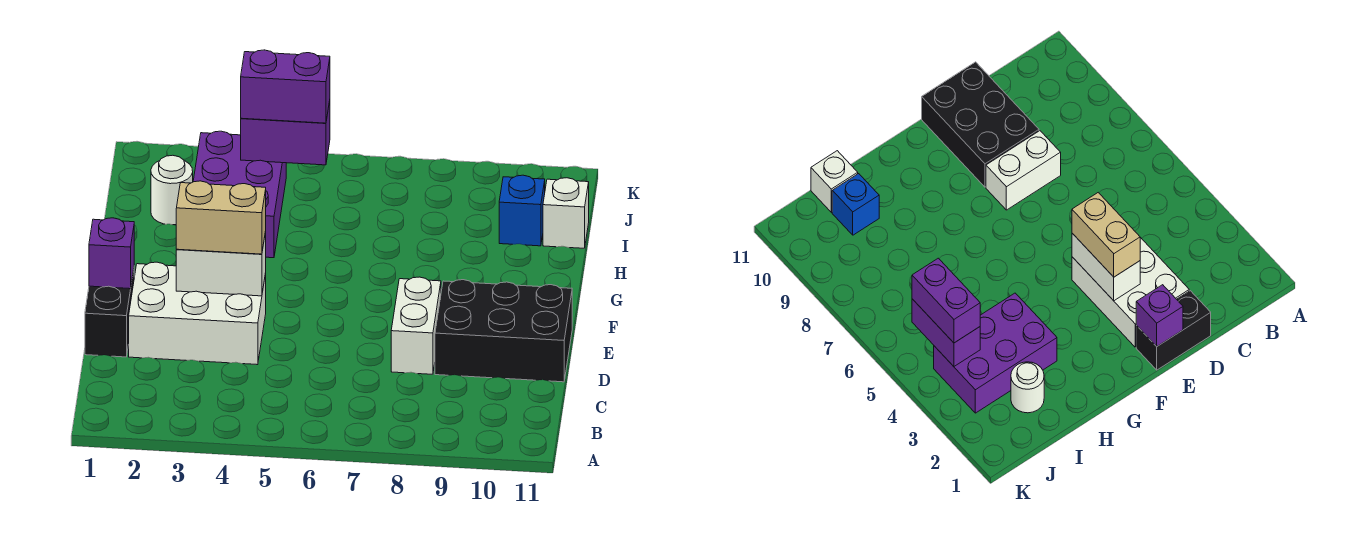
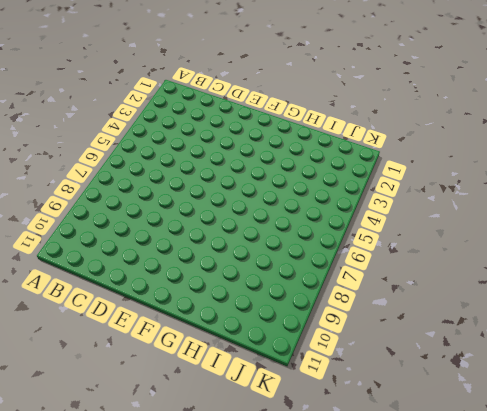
none -> black 1x2 brick [85,270,134,357]
none -> white 2x3 brick [129,262,266,365]
none -> white 1x2 brick [391,277,441,374]

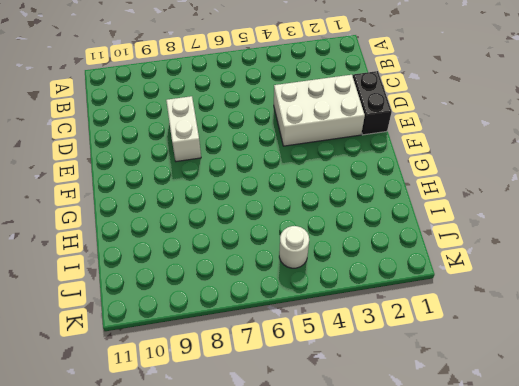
white 1x1 round brick [279,226,309,268] -> white 1x1 round brick moved to [151,155,193,225]
none -> black 2x3 brick [435,280,572,382]
none -> purple 2x3 brick [193,131,286,258]
none -> blue 1x1 brick [499,175,545,246]

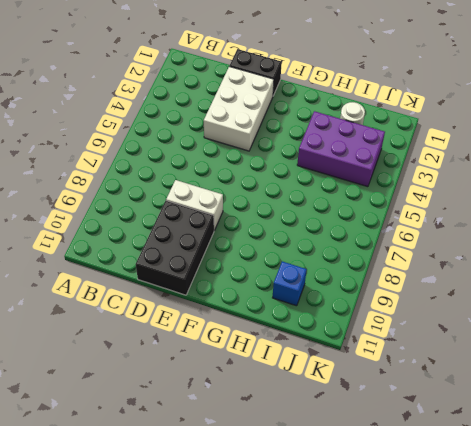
none -> white 1x1 brick [543,178,589,248]
none -> purple 1x1 brick [89,218,134,289]
none -> white 1x2 brick [176,232,266,296]

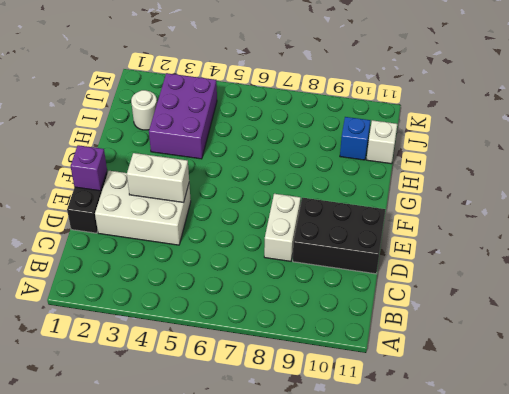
none -> purple 1x2 brick [241,101,330,165]
none -> tan 1x2 brick [176,181,266,254]
none -> purple 1x2 brick [241,50,330,123]

